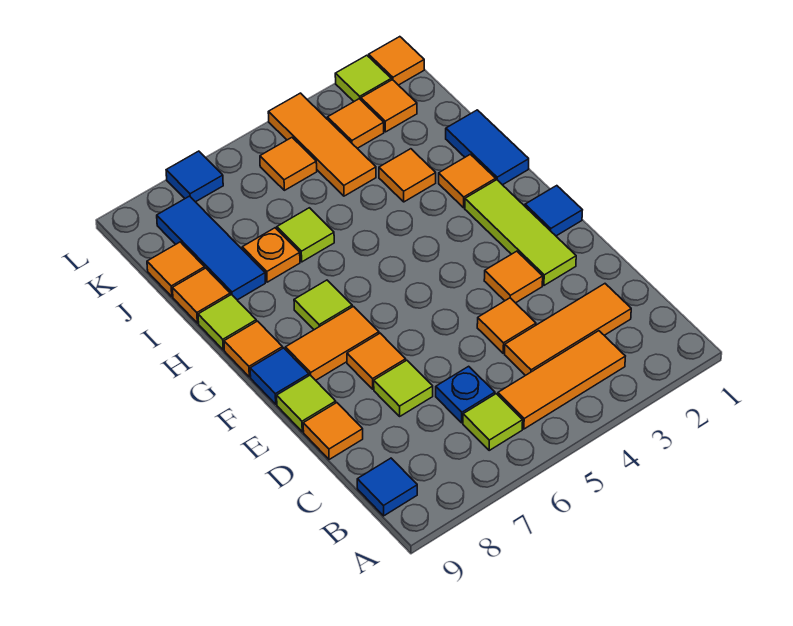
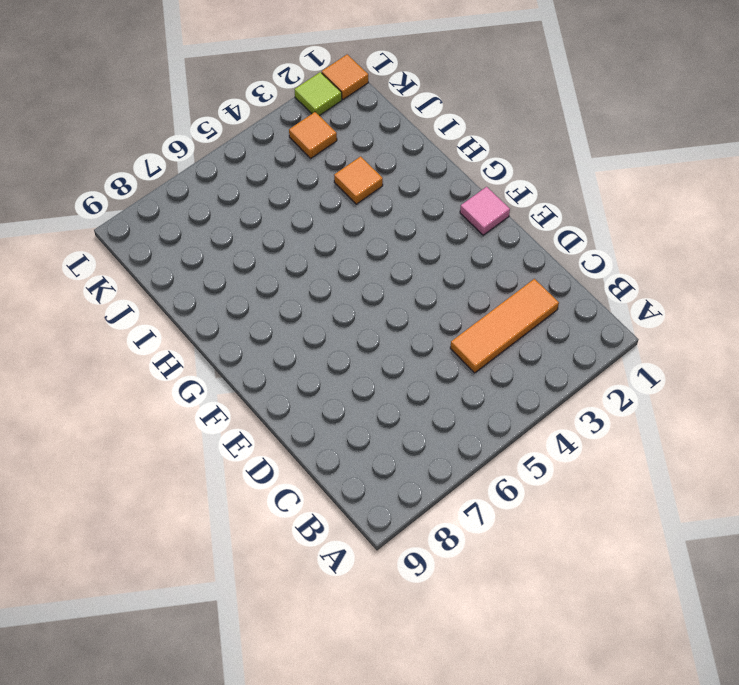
pink 1x1 tile [460,187,510,235] -> blue 1x1 tile [525,186,582,236]
none -> orange 1x3 tile [498,331,625,429]
none -> lime 1x1 tile [463,394,523,450]
none -> blue 1x1 tile [357,458,417,516]
none -> blue 1x1 plate [436,366,495,423]

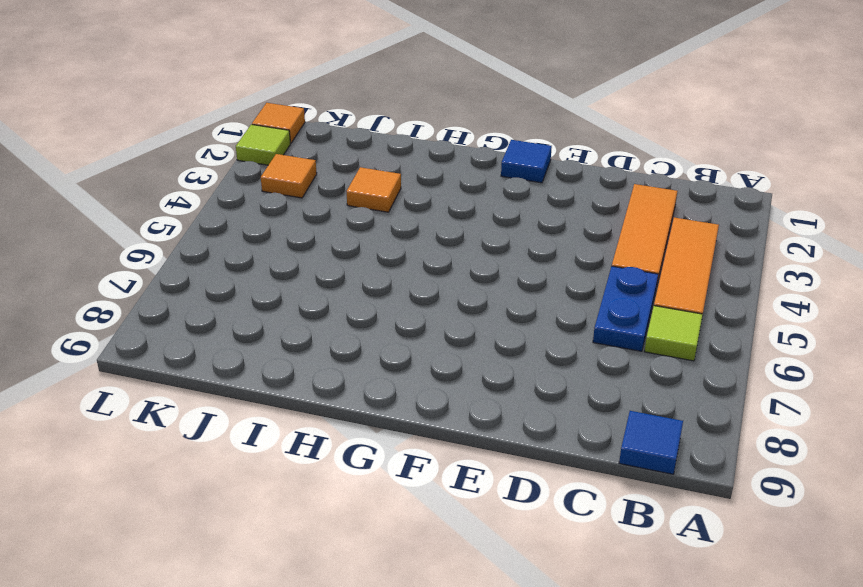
blue 1x2 plate [593,266,658,351] -> blue 1x1 plate [436,366,495,423]
none -> orange 1x1 tile [477,298,536,353]
none -> lime 1x1 tile [374,360,433,416]
none -> orange 1x1 tile [303,403,363,460]
none -> lime 1x3 tile [465,180,576,285]

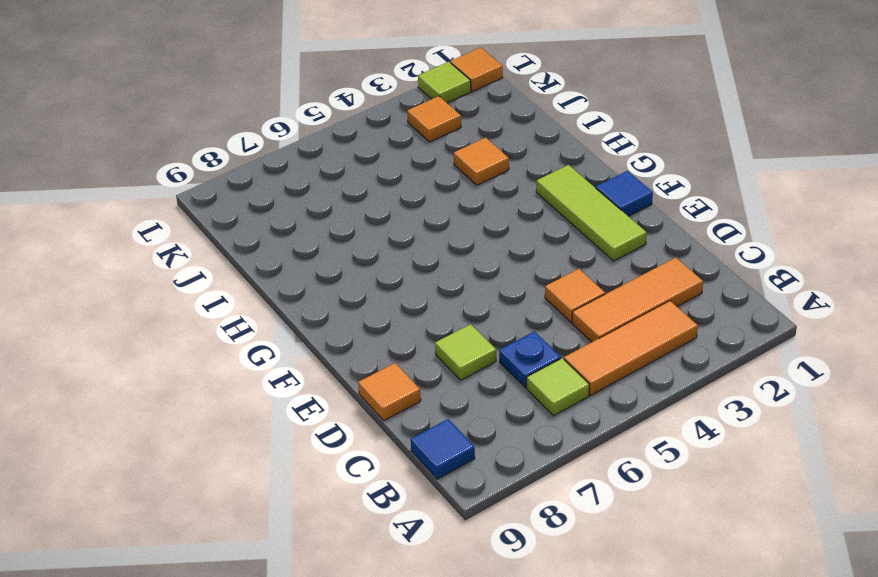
none -> orange 1x1 tile [484,251,543,303]
none -> orange 1x1 tile [347,333,406,389]
none -> lime 1x1 tile [277,375,336,432]
none -> orange 1x2 tile [285,307,379,380]

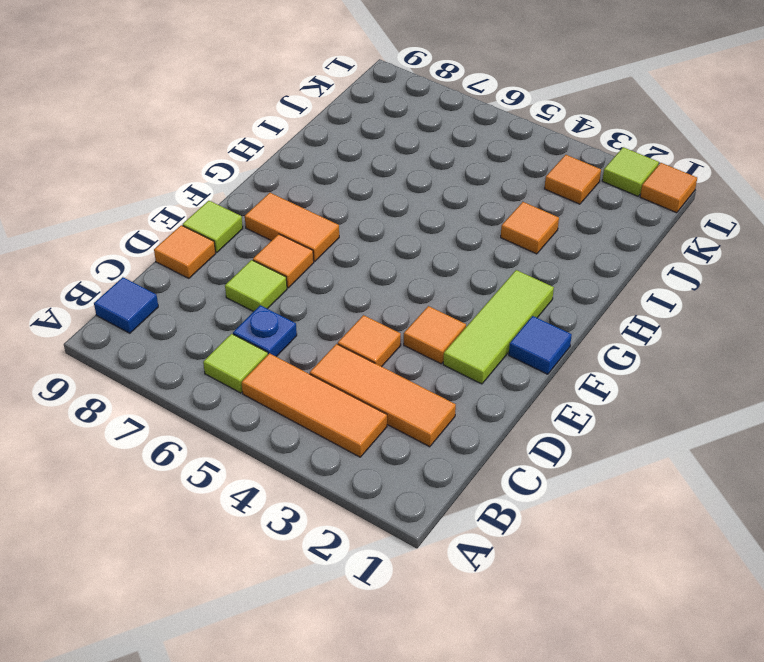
none -> blue 1x1 tile [250,348,309,404]
none -> lime 1x1 tile [294,280,352,330]
none -> orange 1x1 tile [224,321,283,377]
none -> blue 1x2 tile [446,110,529,185]

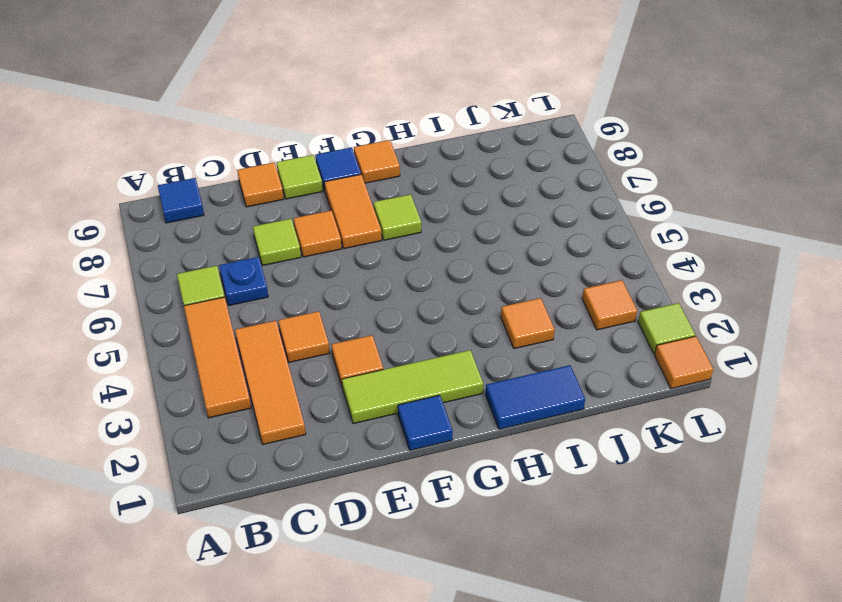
none -> orange 1x1 tile [439,154,496,208]
none -> lime 1x1 tile [198,295,256,350]
none -> lime 1x1 tile [277,208,334,262]
none -> orange 1x1 plate [242,228,300,282]

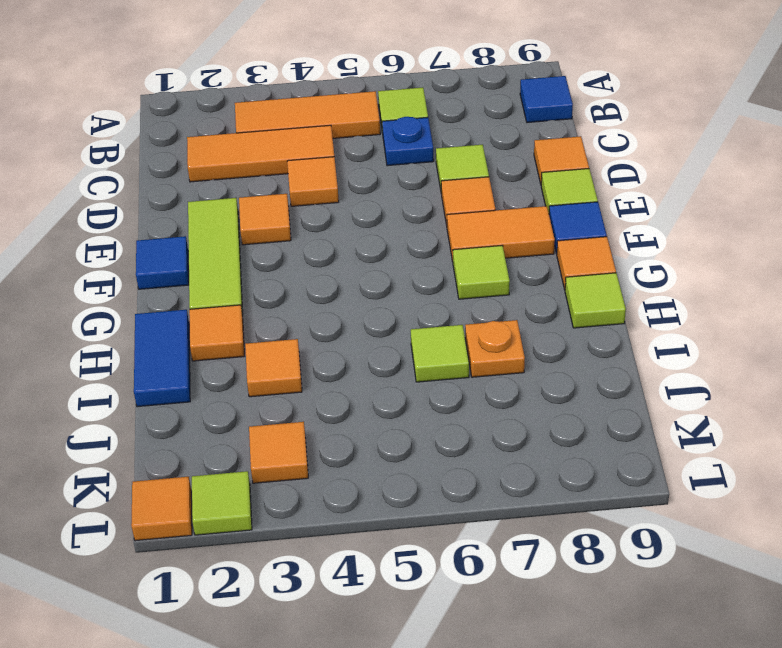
none -> blue 1x3 tile [157,196,265,300]
none -> orange 1x1 tile [172,268,230,323]
none -> orange 1x3 tile [268,93,376,196]
none -> orange 1x1 tile [147,242,205,297]

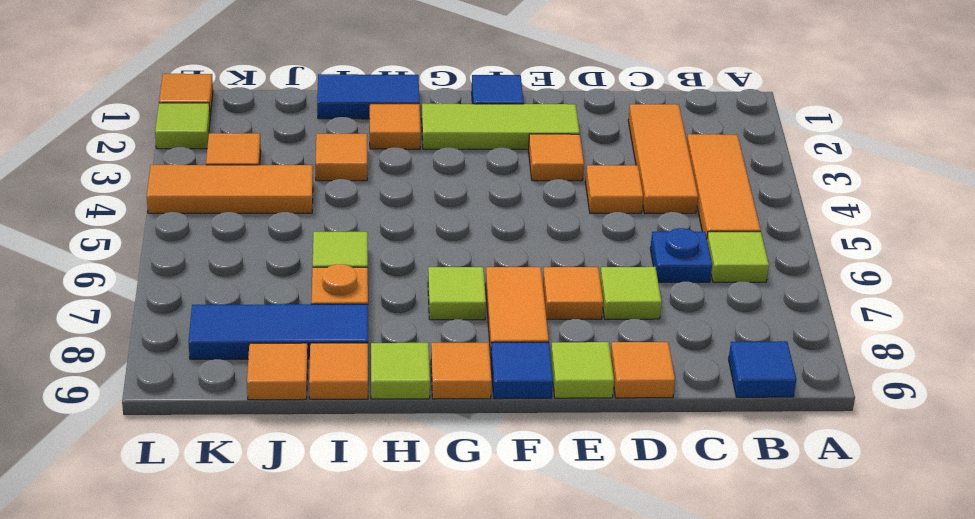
none -> orange 1x1 tile [361,80,417,132]
none -> orange 1x1 tile [260,138,317,190]
none -> blue 1x1 tile [166,151,223,202]

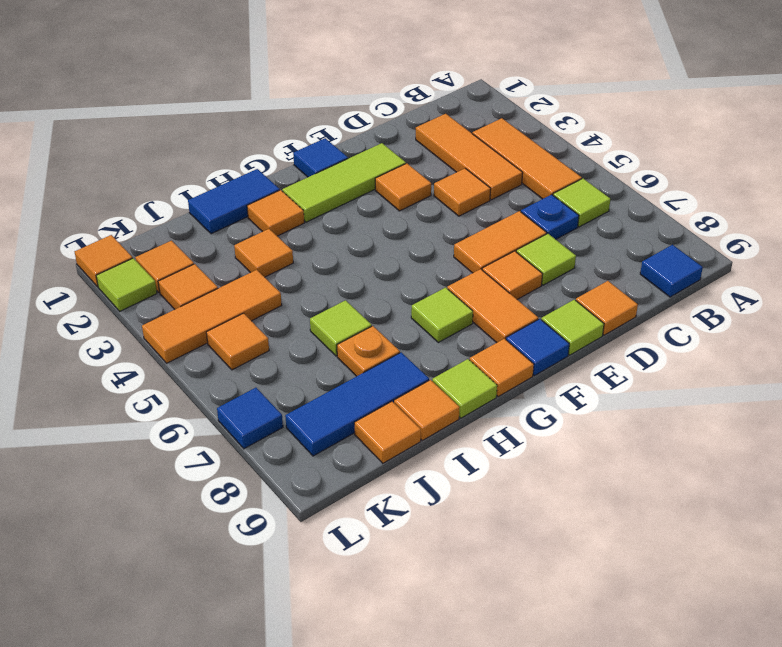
orange 1x2 tile [454,211,546,273] -> none

